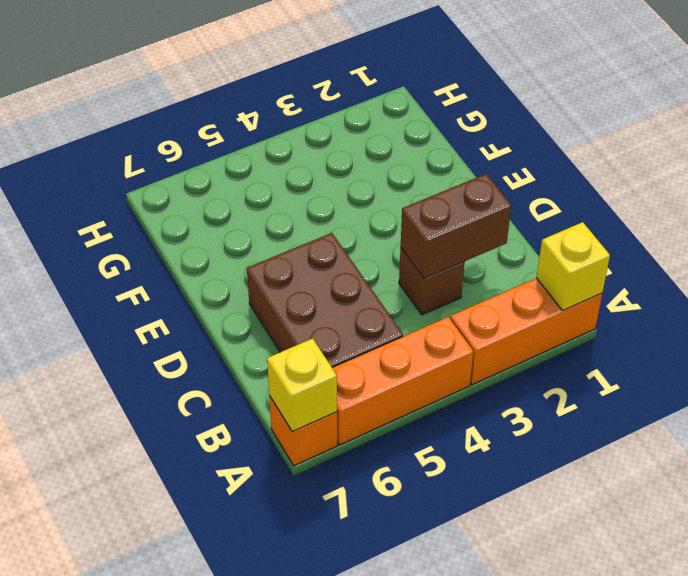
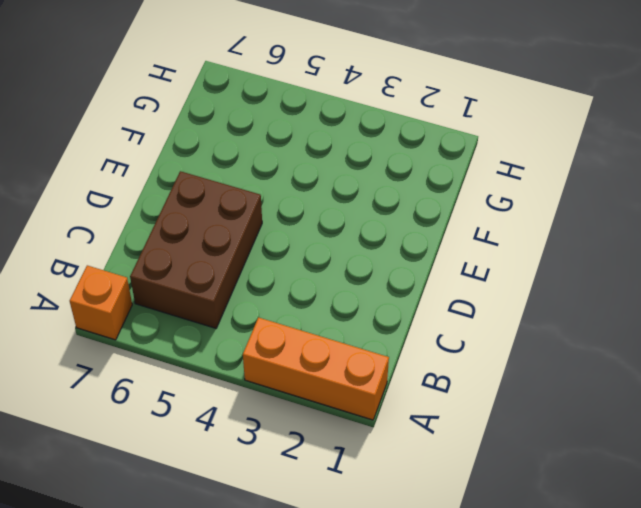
none -> orange 1x3 brick [332,317,473,445]
none -> brown 1x1 brick [399,247,465,315]

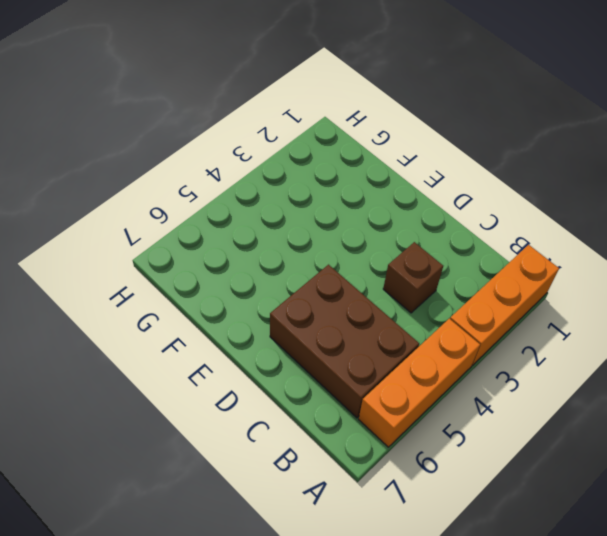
none -> orange 1x1 brick [269,396,337,466]
none -> yellow 1x1 brick [536,222,610,311]

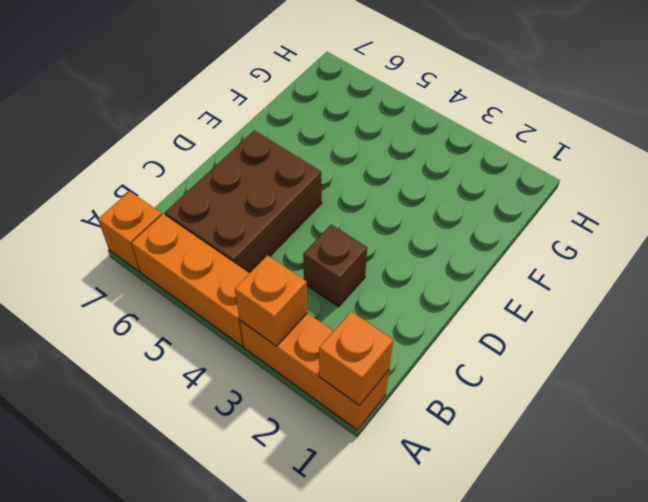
orange 1x1 brick [319,311,393,405] -> yellow 1x1 brick [536,222,610,311]
orange 1x1 brick [235,255,307,346] -> none
none -> yellow 1x1 brick [267,338,337,432]
none -> brown 1x2 brick [401,174,511,279]

